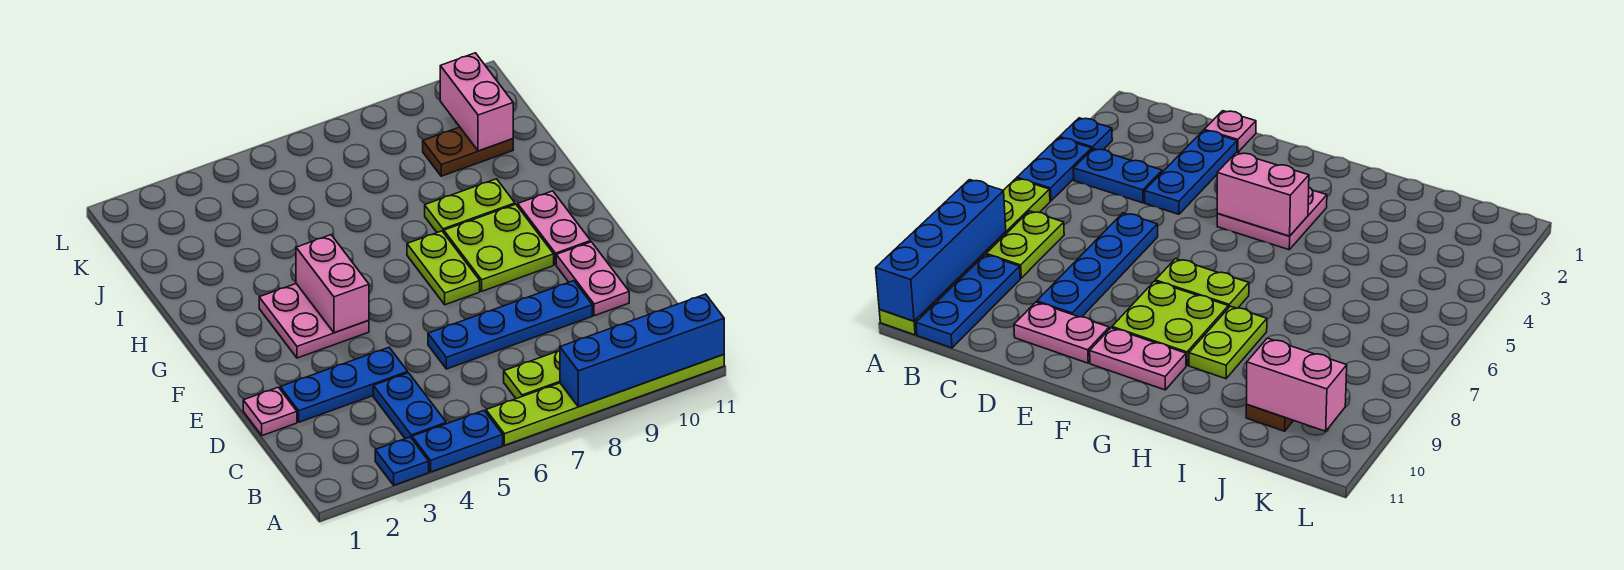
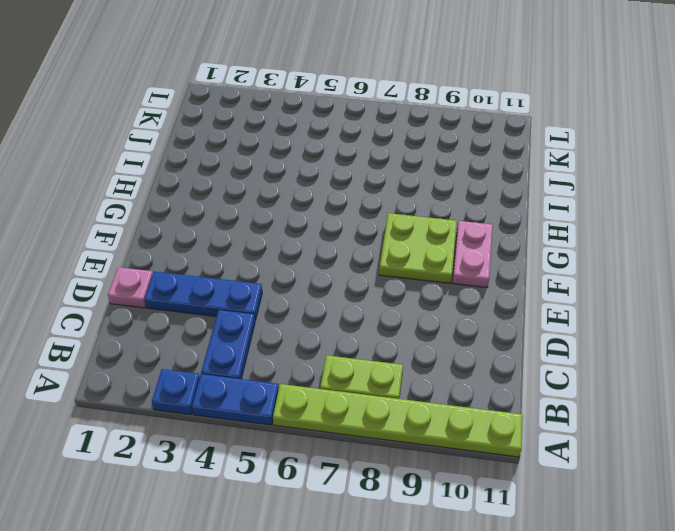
none -> blue 1x3 plate [916,255,1020,348]
none -> blue 1x4 plate [428,281,592,369]
none -> pink 1x2 plate [556,242,629,316]

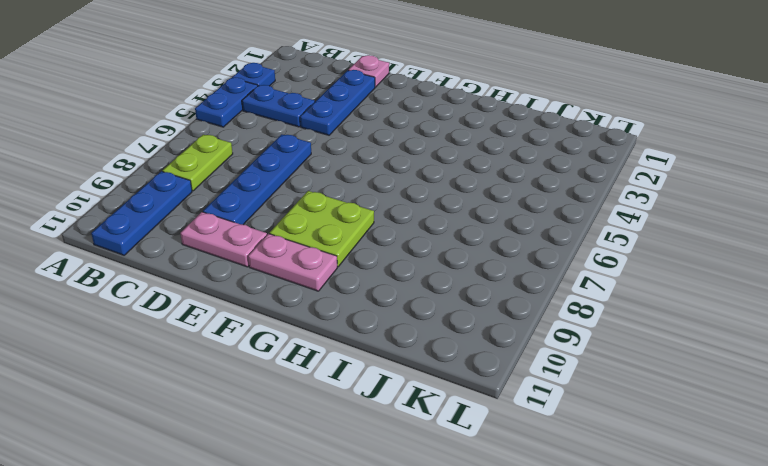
none -> lime 1x6 plate [486,355,724,445]
none -> pink 2x2 plate [259,284,369,358]
none -> lime 1x2 plate [407,231,480,305]

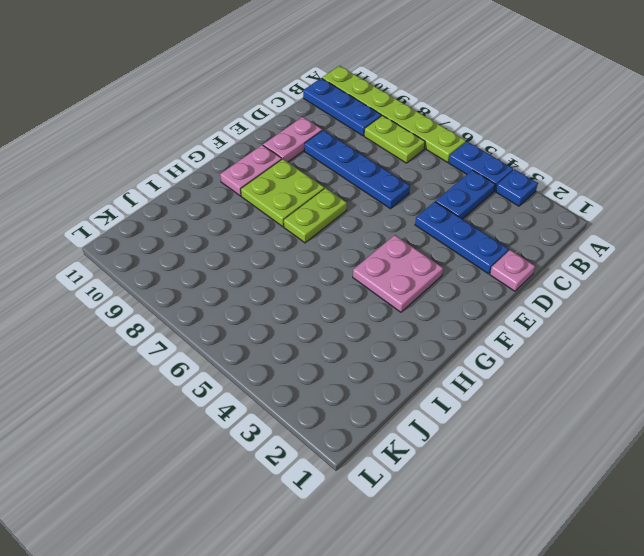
none -> lime 1x2 plate [425,179,515,233]
none -> brown 1x2 plate [423,127,513,176]
none -> blue 1x4 brick [560,294,724,407]

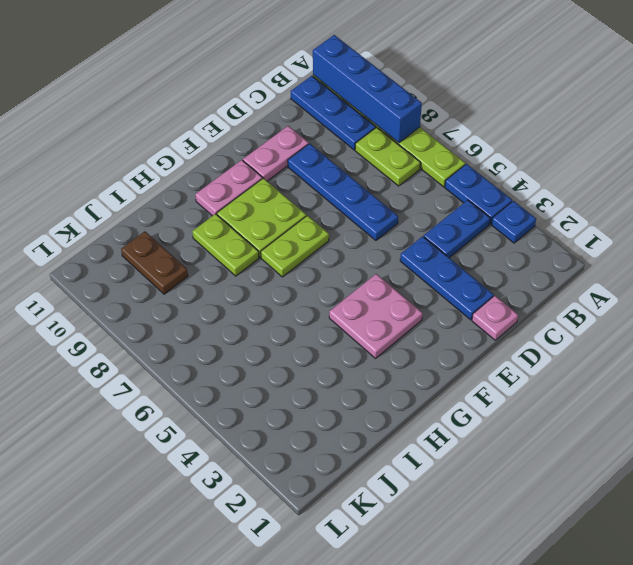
none -> pink 1x2 brick [296,235,369,333]
none -> pink 1x2 brick [440,53,513,151]

